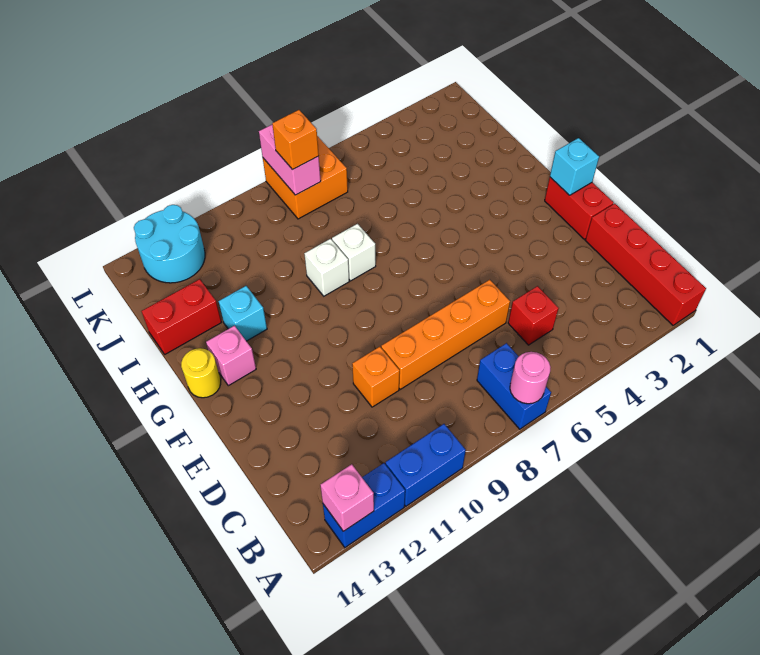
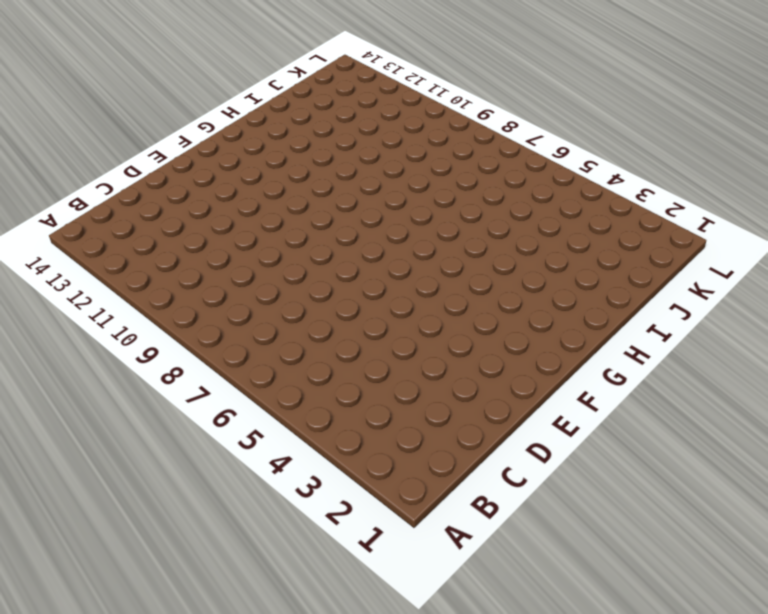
none -> red 1x4 brick [585,204,706,325]
none -> blue 1x2 brick [477,343,551,429]
none -> blue 1x2 brick [385,424,466,506]

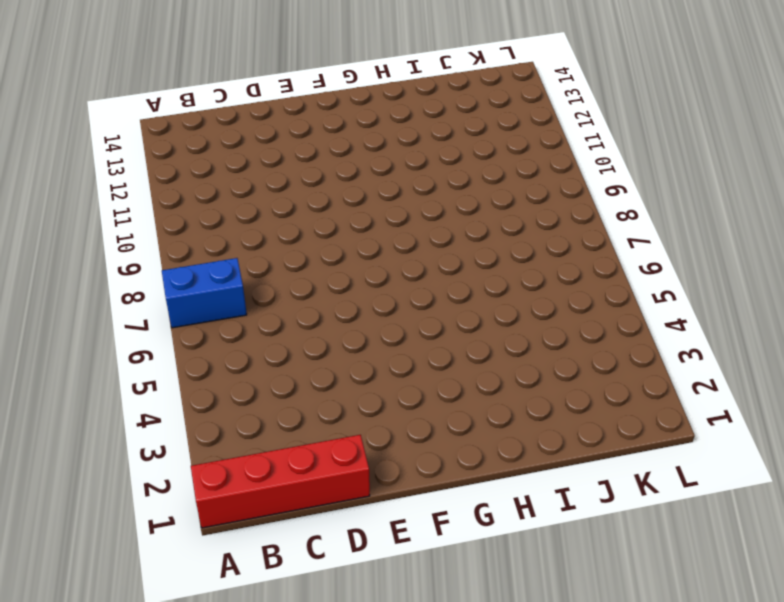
none -> blue 1x2 brick [385,424,466,506]
none -> blue 1x2 brick [323,463,405,547]
none -> red 1x1 brick [508,286,559,345]

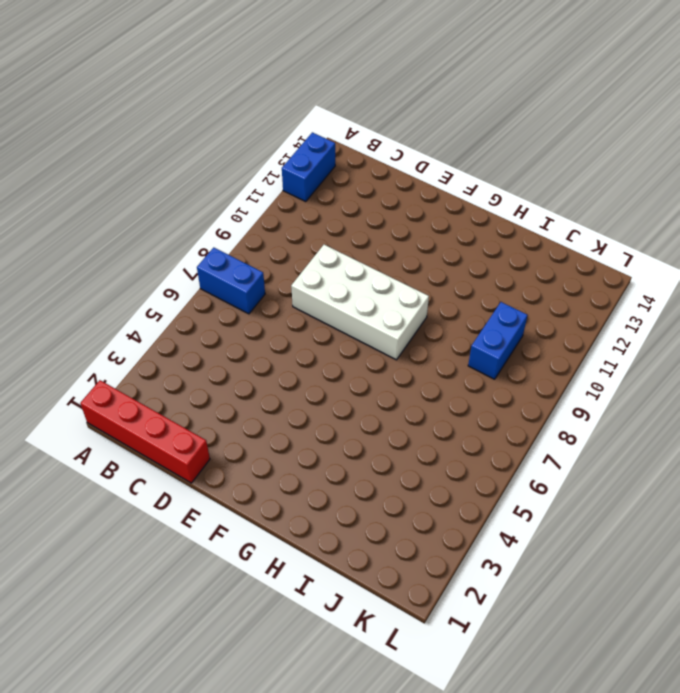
white 2x4 brick [291,245,429,360] -> orange 1x4 brick [381,280,510,389]
blue 1x2 brick [468,302,527,379] -> blue 1x2 brick moved to [385,424,466,506]
none -> red 1x1 brick [508,286,559,345]
none -> orange 1x1 brick [352,347,400,407]
none -> red 1x2 brick [545,177,614,239]

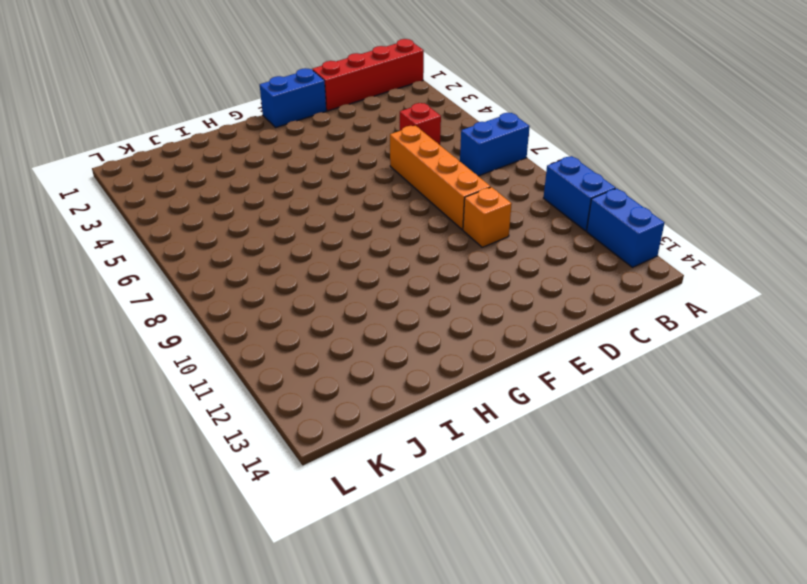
blue 1x2 brick [260,68,326,127] -> red 1x2 brick [545,177,614,239]
none -> pink 1x1 brick [206,326,256,386]
none -> yellow 1x1 round brick [181,348,221,398]
none -> white 1x1 brick [332,224,376,281]

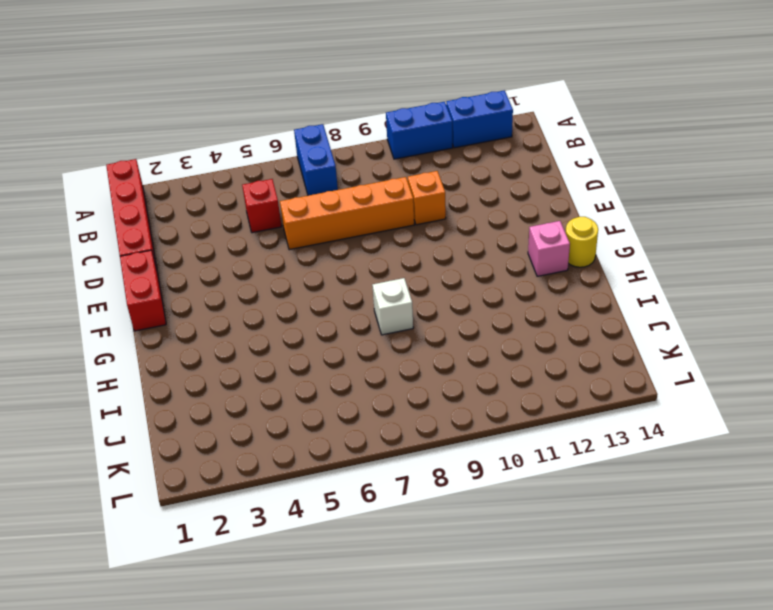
none -> white 1x1 brick [304,239,349,296]
none -> cyan 1x1 brick [219,286,267,341]
none -> red 1x2 brick [142,279,221,354]

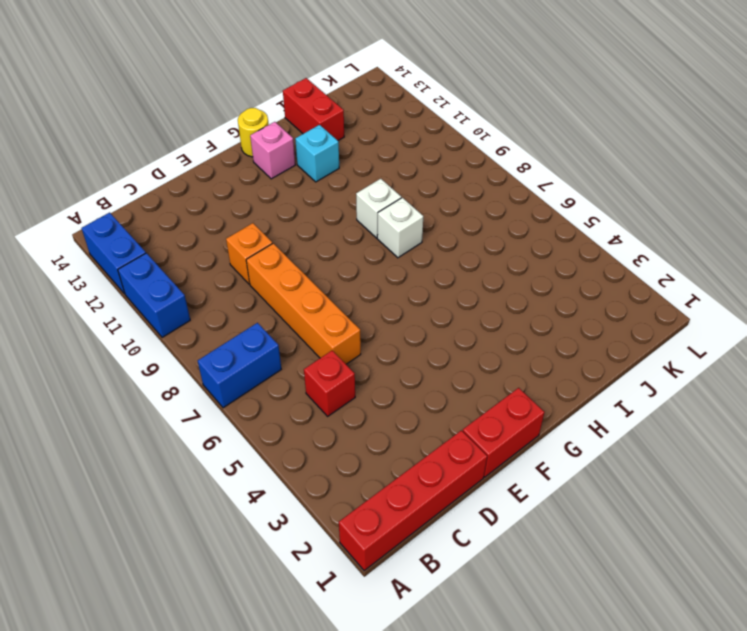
none -> orange 2x2 brick [263,136,348,219]
none -> cyan 2x2 round brick [134,205,205,283]
none -> pink 1x1 round brick [510,352,551,404]

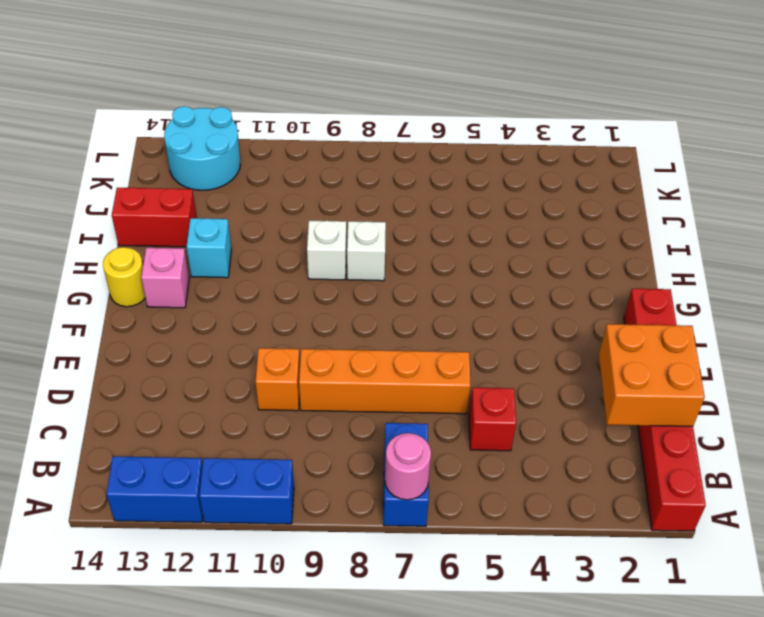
orange 2x2 brick [599,324,705,426] -> orange 2x2 brick moved to [263,136,348,219]
none -> pink 1x1 brick [320,464,374,531]
none -> cyan 1x1 brick [550,138,599,195]
none -> pink 1x2 brick [259,125,321,195]

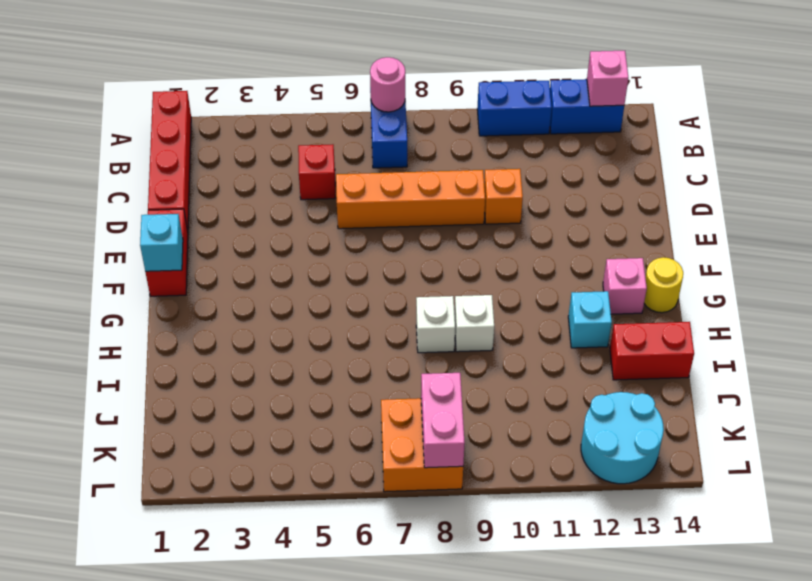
none -> orange 1x1 brick [272,110,319,170]

